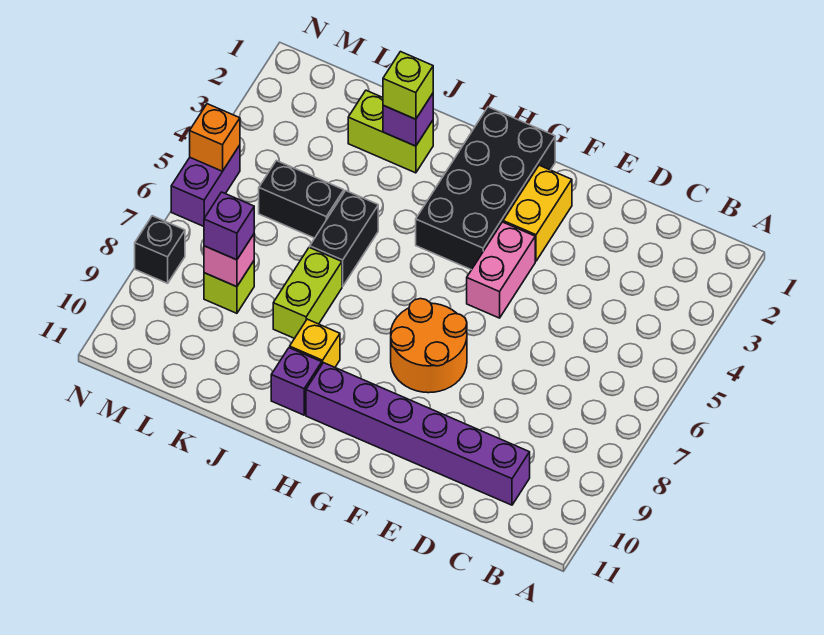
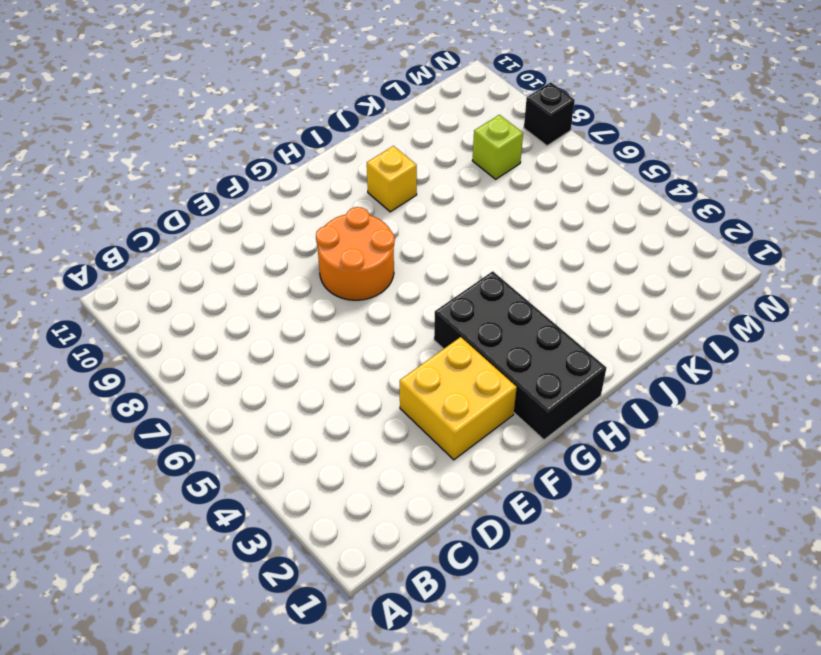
yellow 2x2 brick [400,337,517,460] -> yellow 1x2 brick [503,165,572,261]
none -> purple 1x6 brick [306,363,530,505]
none -> pink 1x2 brick [467,222,535,318]
none -> purple 1x1 brick [271,348,322,415]

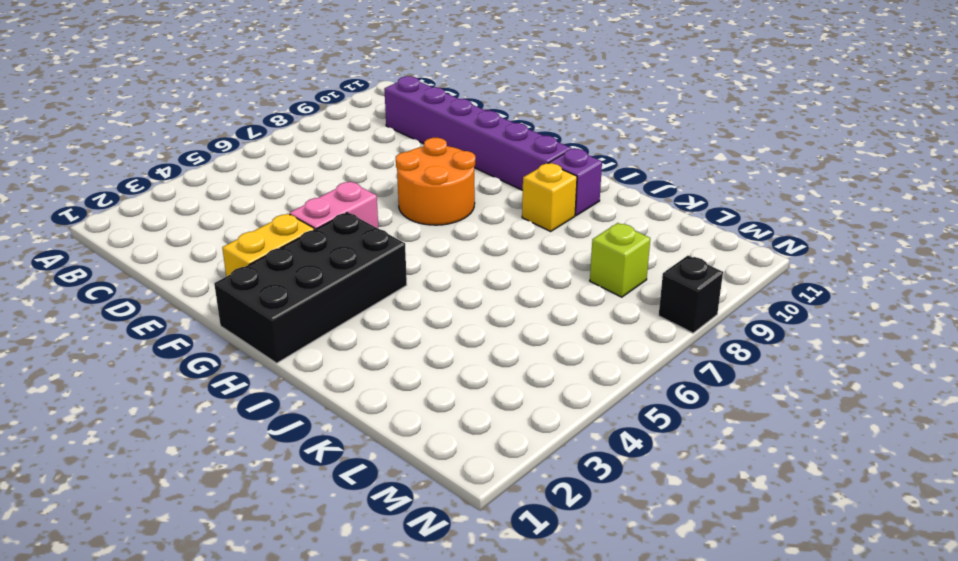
none -> lime 1x2 brick [348,90,433,173]
none -> black 1x2 brick [310,191,378,286]
none -> lime 1x2 brick [273,247,342,338]

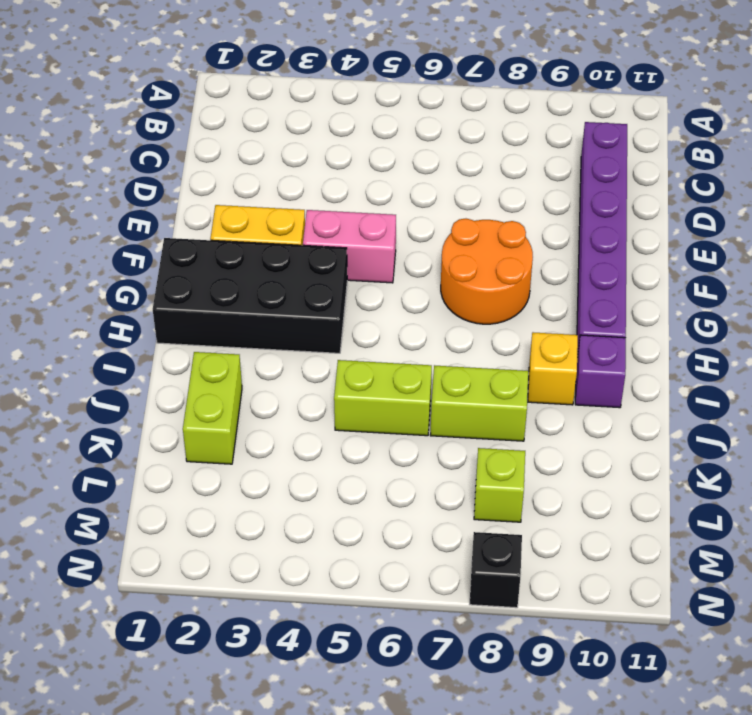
lime 1x2 brick [334,360,432,436] -> black 1x2 brick [310,191,378,286]
none -> black 1x2 brick [259,161,344,238]
none -> purple 1x2 brick [171,145,240,226]
none -> purple 1x1 brick [383,94,433,146]

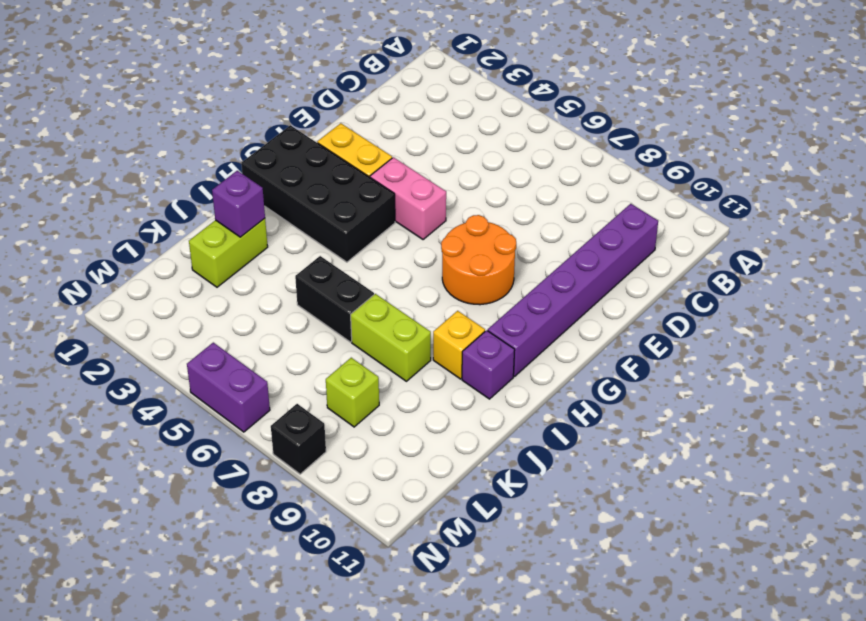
none -> black 1x2 brick [259,161,344,238]
none -> pink 1x1 brick [204,234,254,287]
none -> orange 1x1 brick [190,104,240,171]

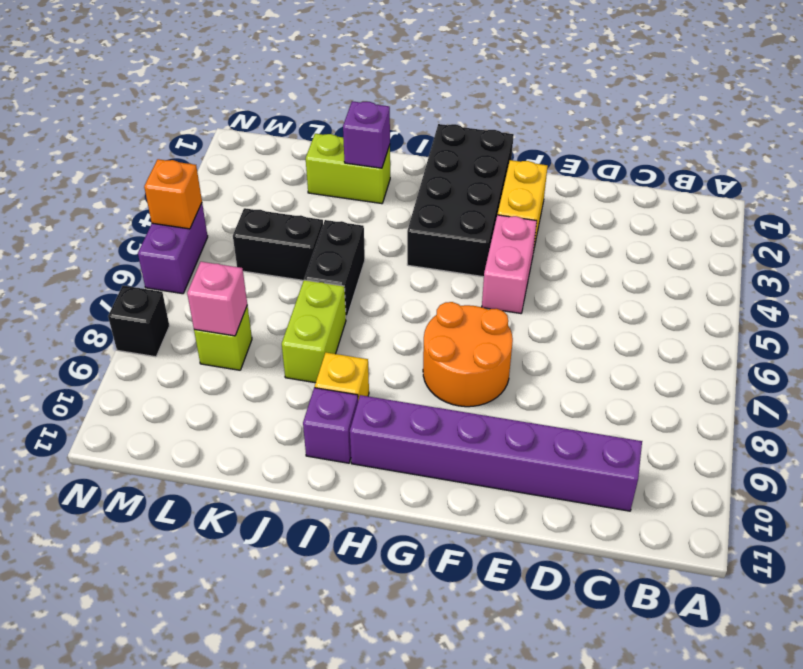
none -> lime 1x1 brick [383,52,433,119]
none -> purple 1x1 brick [204,192,254,260]

